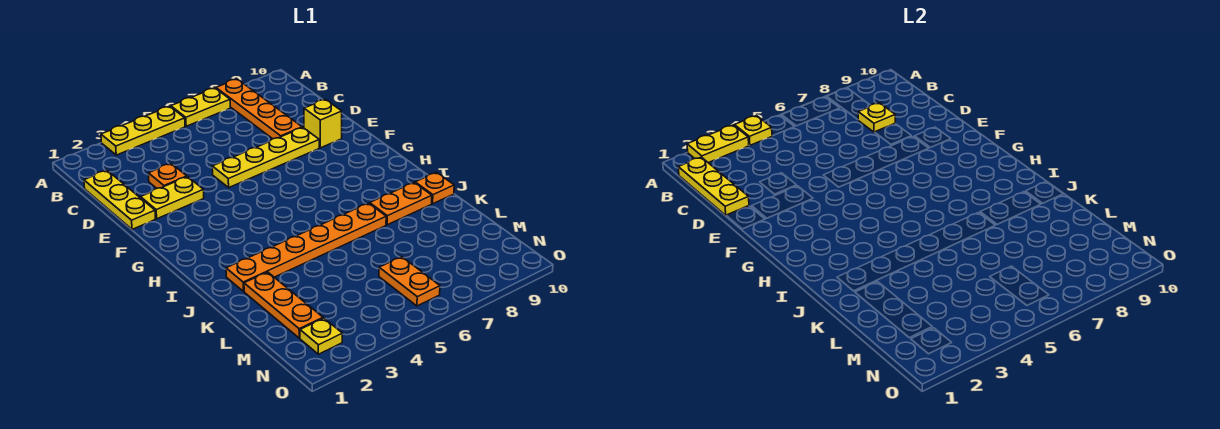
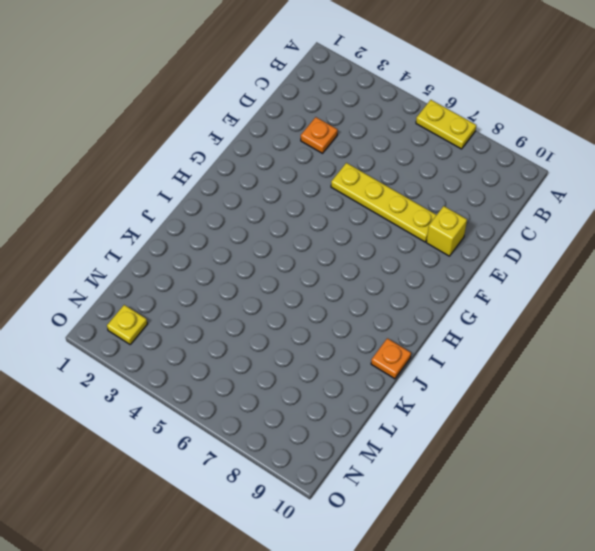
none -> yellow 1x3 plate [101,106,185,155]
none -> orange 1x4 plate [216,79,302,139]
none -> yellow 1x3 plate [84,170,155,229]

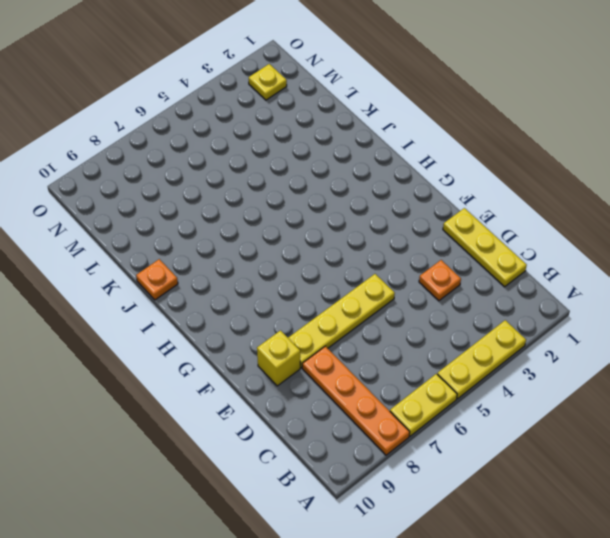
none -> yellow 1x2 plate [141,177,204,219]
none -> orange 1x6 plate [226,203,386,291]
none -> orange 1x2 plate [370,183,432,225]

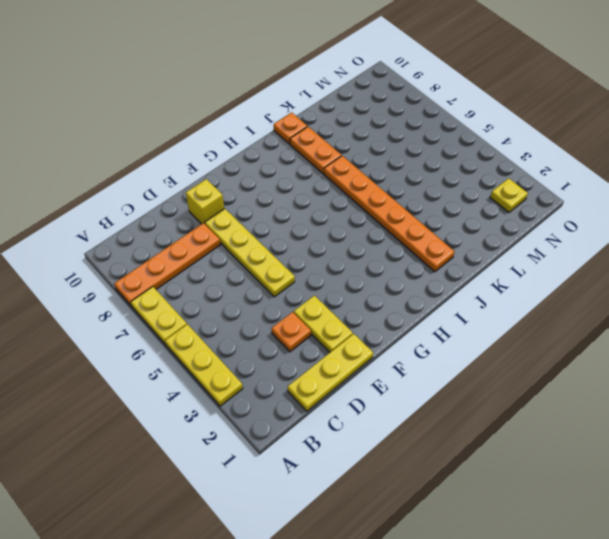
none -> orange 1x3 plate [244,272,323,338]
none -> orange 1x2 plate [379,257,440,306]
none -> yellow 1x2 plate [687,125,749,163]

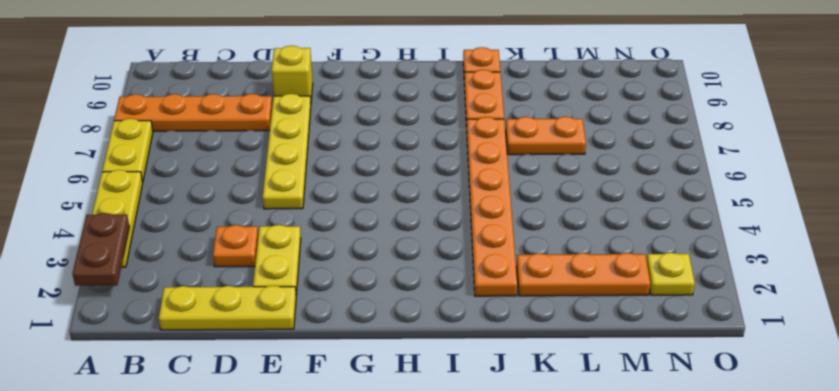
brown 1x2 plate [72,213,129,286] -> yellow 1x2 plate [687,125,749,163]
orange 1x2 plate [506,117,586,155] -> orange 1x2 plate moved to [379,257,440,306]
none -> yellow 1x1 plate [735,116,772,145]
none -> yellow 1x3 plate [678,157,749,215]
none -> yellow 1x1 plate [858,103,895,132]

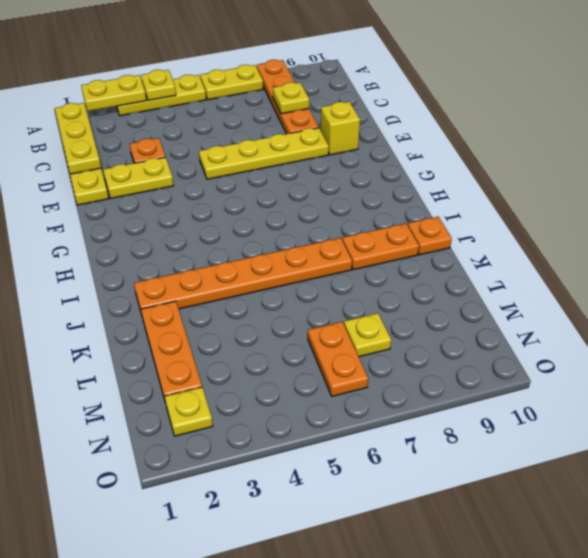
yellow 1x1 plate [344,313,391,357] -> none

